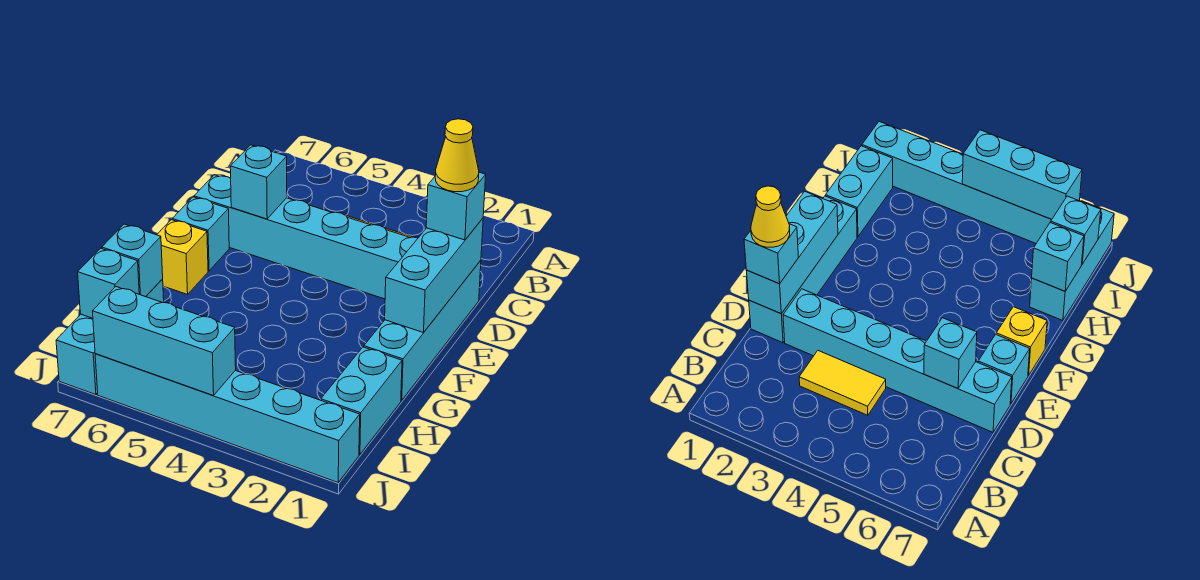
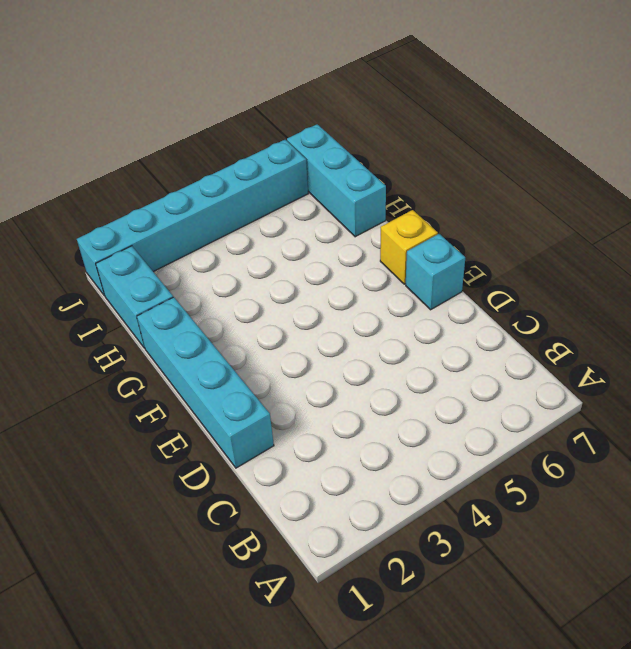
none -> yellow 1x2 tile [799,351,886,415]
none -> cyan 1x6 brick [194,175,418,299]
none -> cyan 1x3 brick [385,218,483,333]

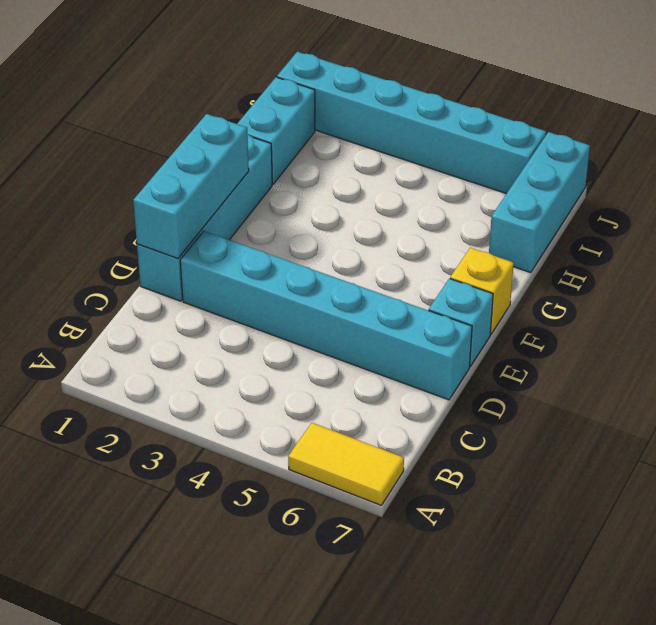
yellow 1x2 tile [288,423,404,505] -> yellow 1x2 tile moved to [799,351,886,415]
none -> cyan 1x1 brick [230,145,287,219]
none -> cyan 1x1 brick [102,224,163,297]
none -> cyan 1x1 brick [78,248,139,318]

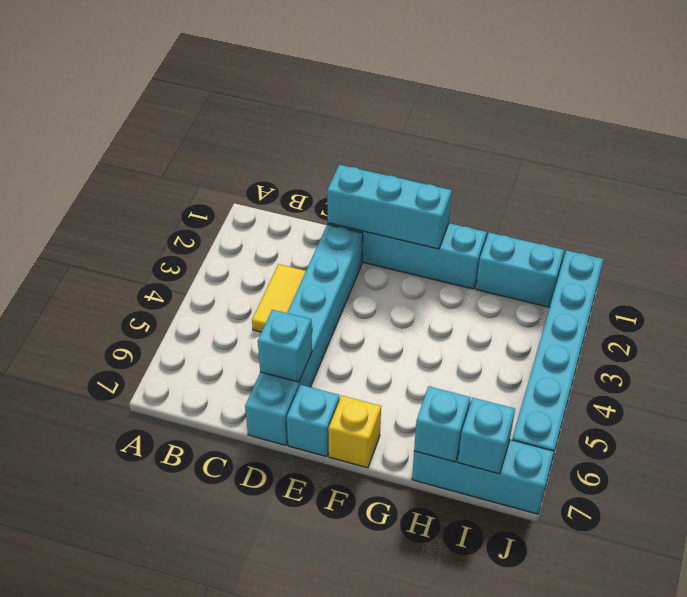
none -> cyan 1x3 brick [93,287,236,395]
none -> cyan 1x1 brick [426,172,486,240]
none -> yellow 1x1 cone [435,119,479,192]

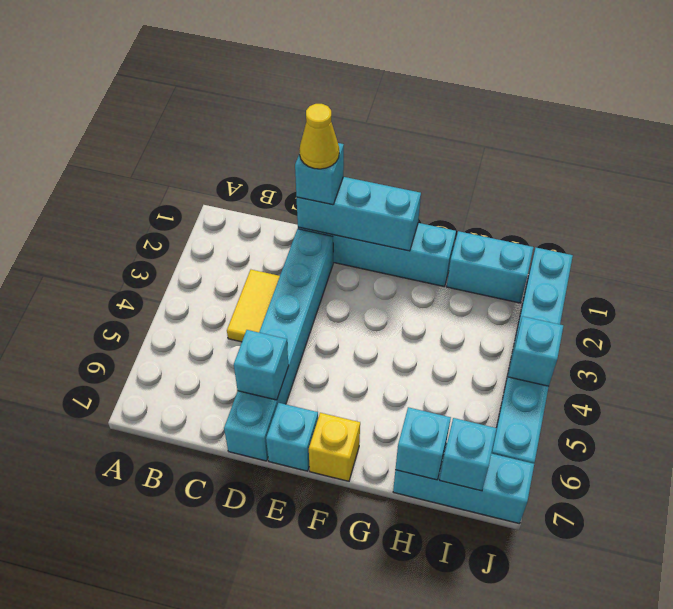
cyan 1x1 brick [508,316,563,386] -> cyan 1x3 brick [93,287,236,395]

